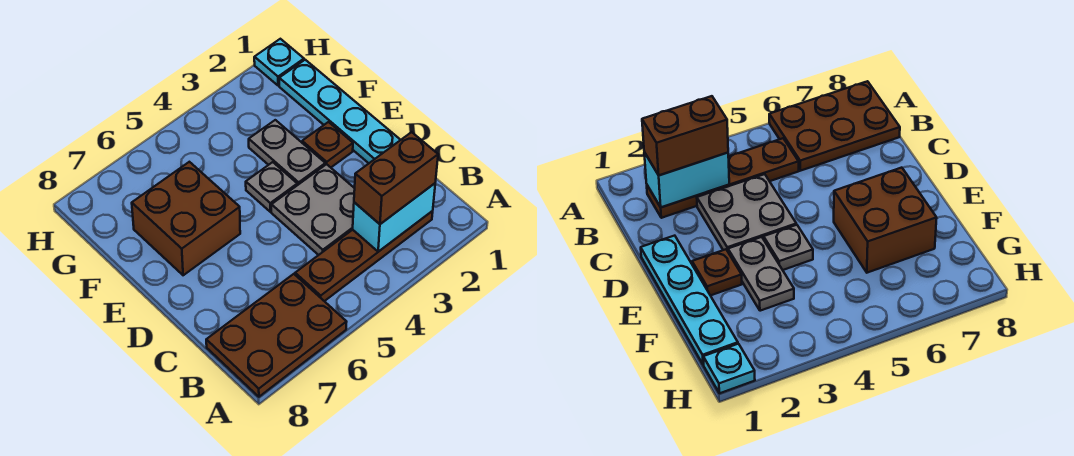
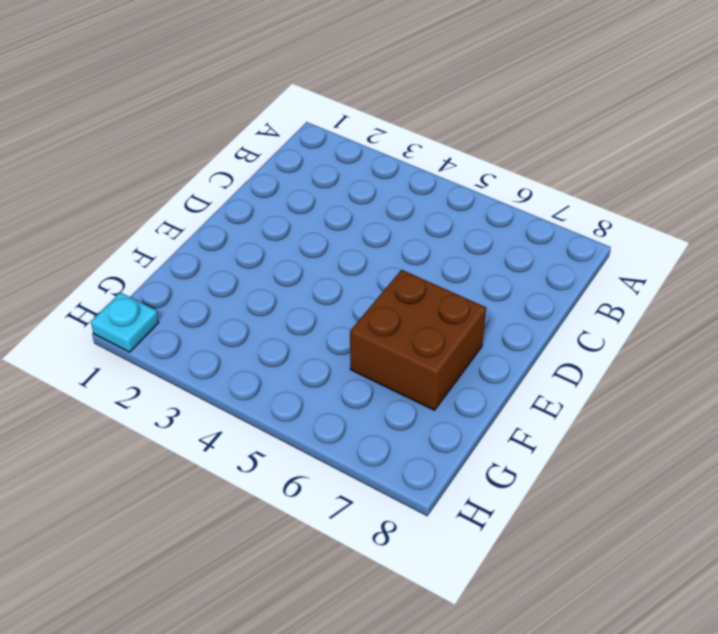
none -> brown 2x3 plate [206,274,346,397]
none -> brown 1x4 plate [295,211,433,301]

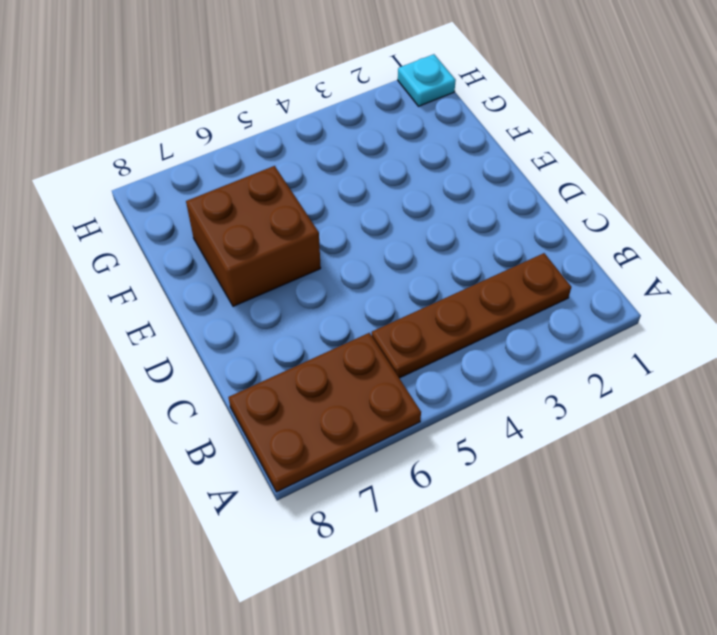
none -> grey 2x2 plate [271,164,355,255]
none -> cyan 1x4 plate [279,60,400,163]

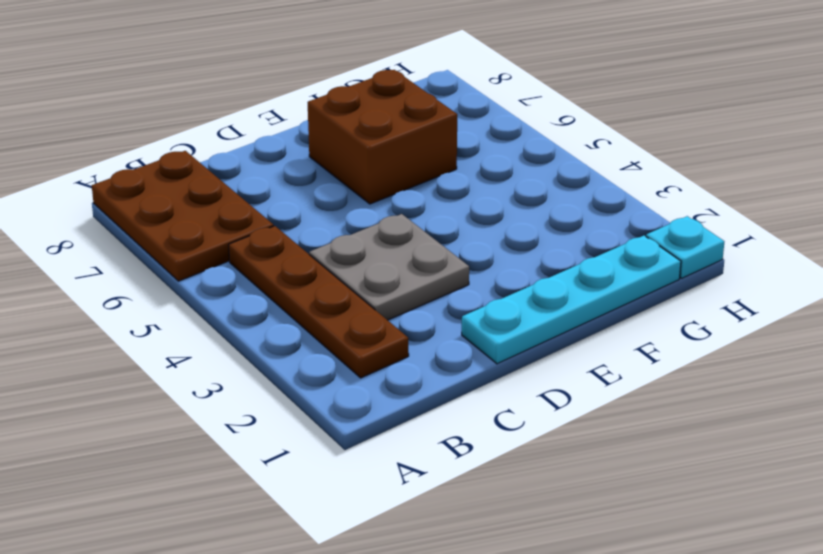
none -> brown 1x1 plate [302,122,353,167]
none -> grey 1x2 plate [249,120,325,185]

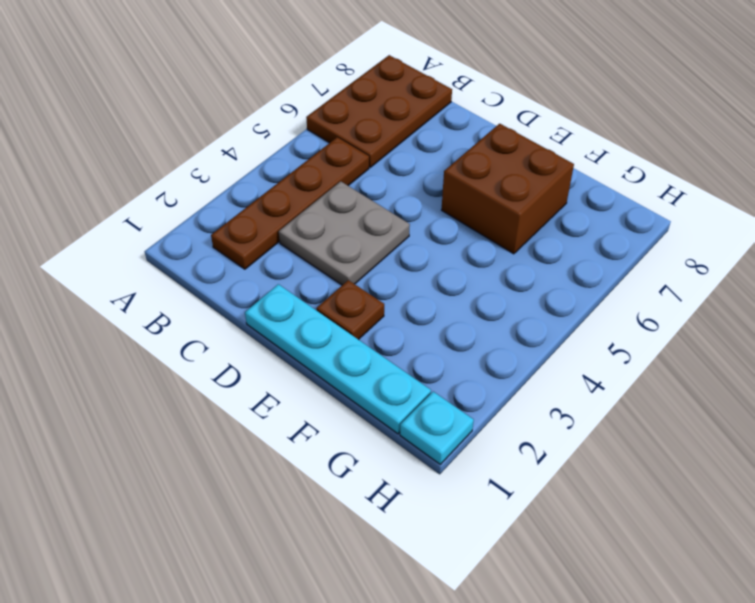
none -> grey 1x2 plate [249,120,325,185]
none -> grey 1x1 plate [246,162,297,212]

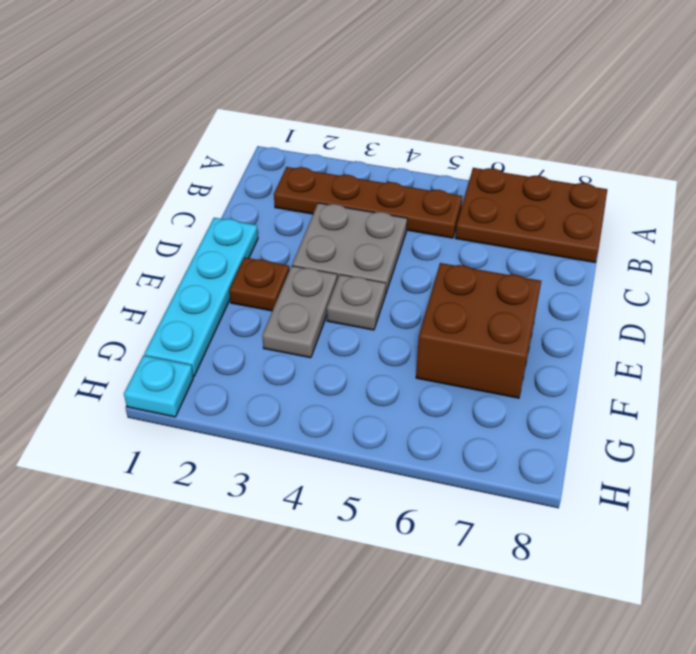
none -> cyan 1x2 brick [353,183,435,252]
none -> brown 1x2 brick [354,132,438,224]

